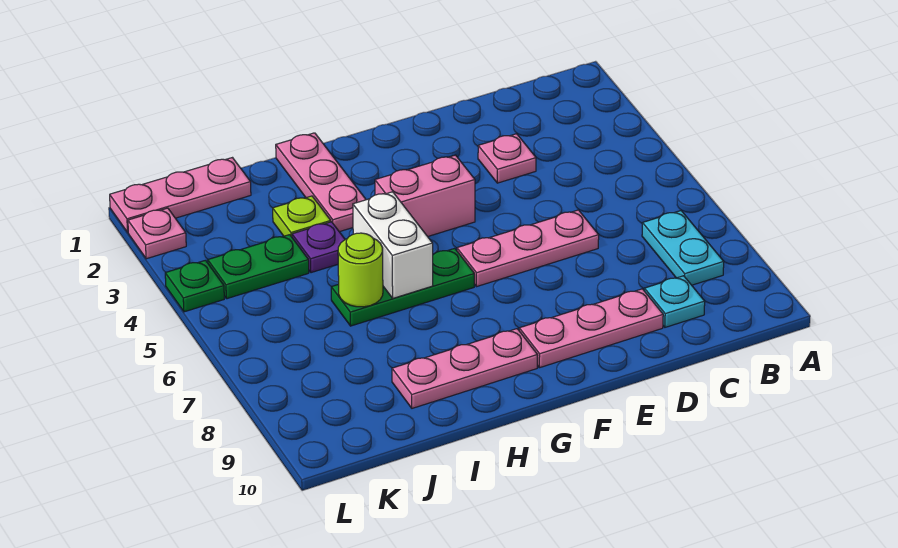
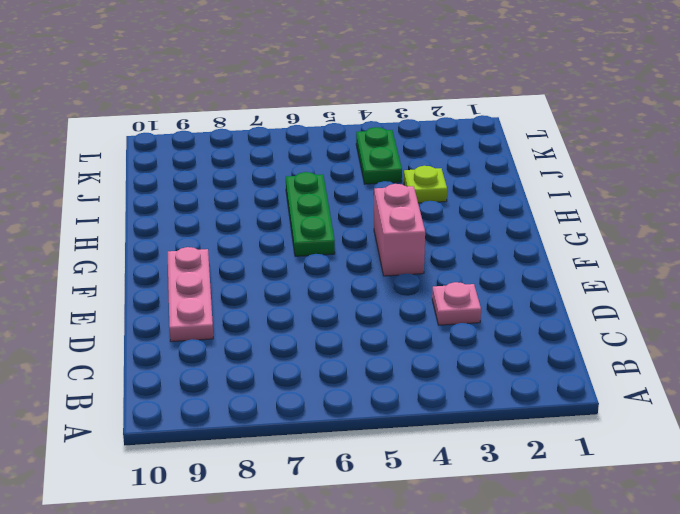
none -> cyan 1x2 plate [642,211,724,285]
none -> cyan 1x1 plate [644,276,705,327]
none -> pink 1x3 plate [457,210,599,287]

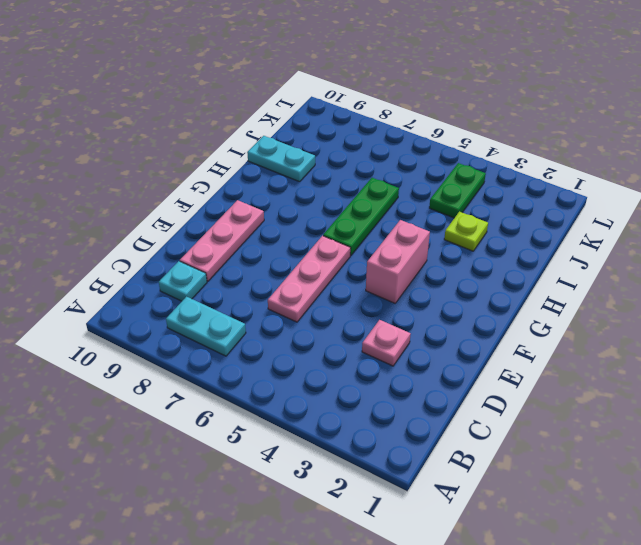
cyan 1x2 plate [247,136,315,182] -> pink 1x3 plate [392,329,538,408]
none -> pink 1x3 plate [276,133,366,232]
none -> purple 1x1 plate [292,222,345,273]
none -> pink 1x3 plate [110,158,251,232]

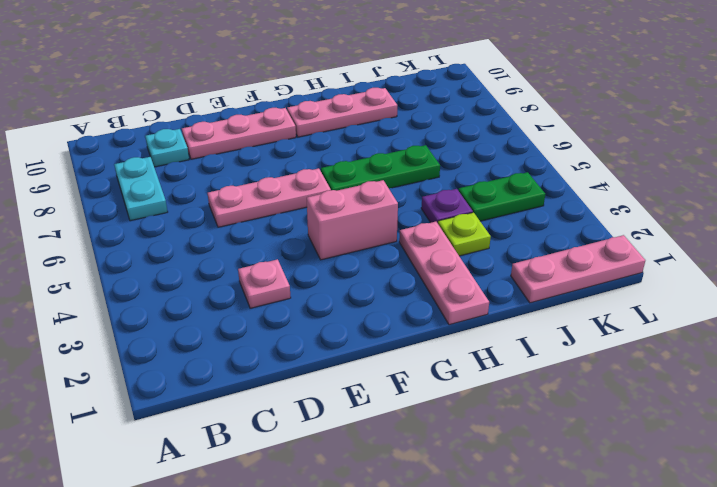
none -> pink 1x1 plate [128,208,186,259]
none -> green 1x1 plate [165,260,224,312]
none -> white 1x2 brick [353,192,433,298]

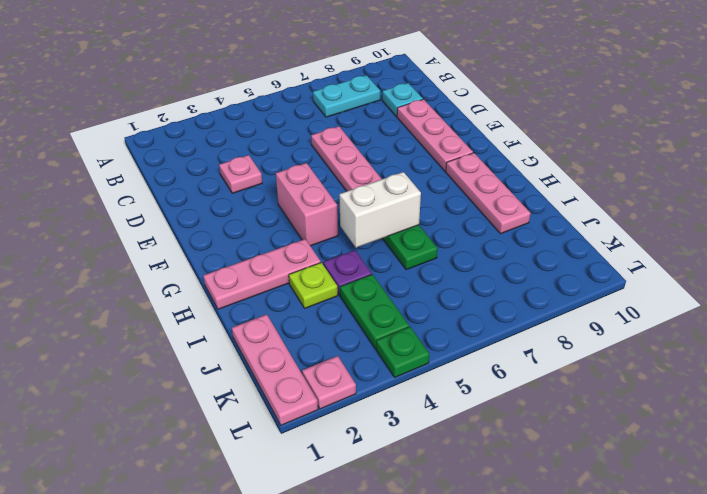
none -> lime 1x1 round brick [338,233,383,307]

